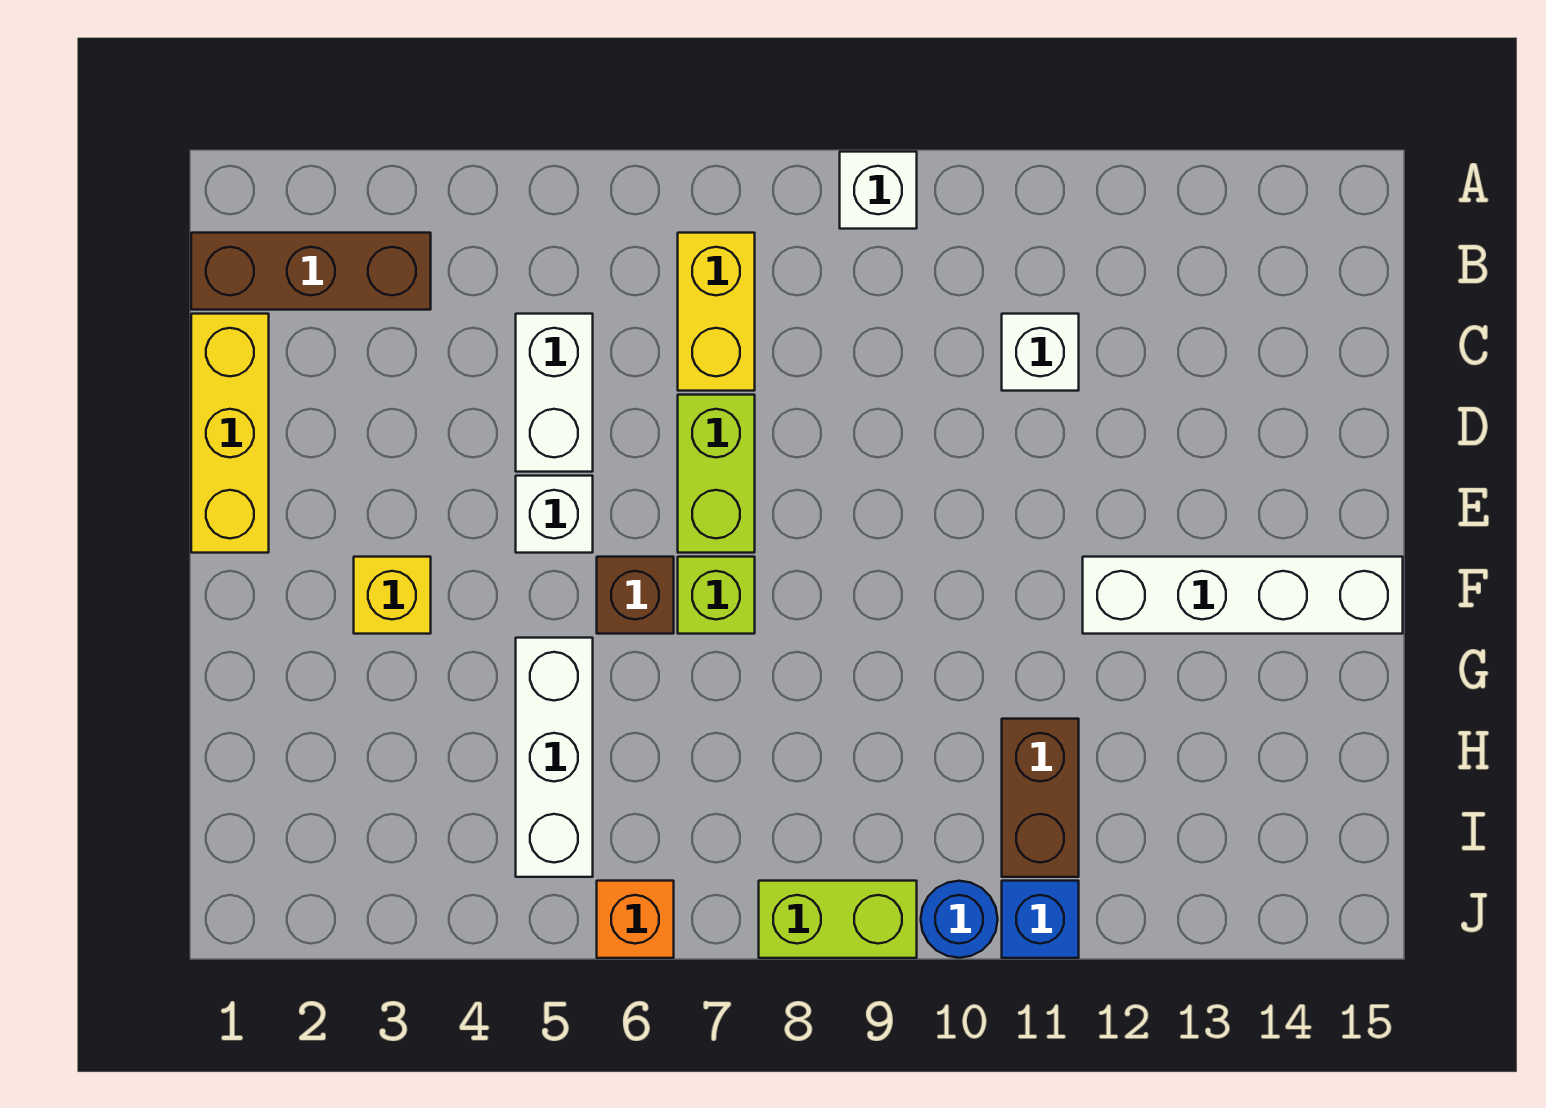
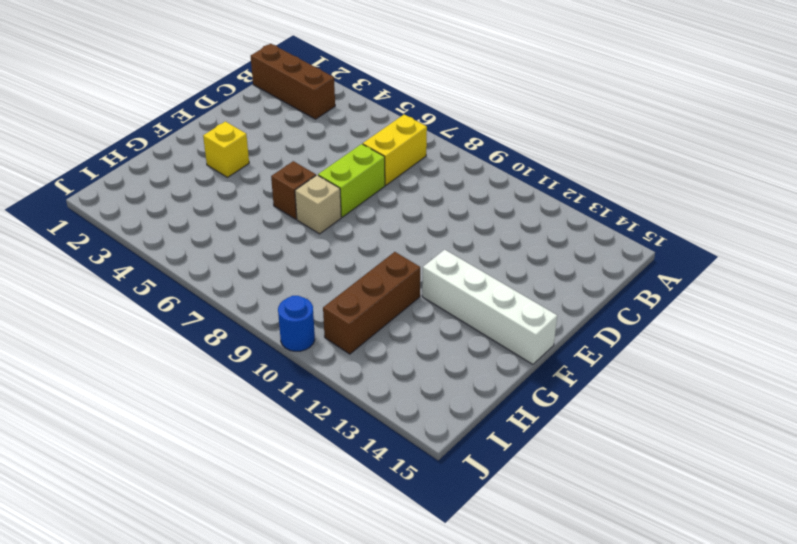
tan 1x1 brick [295,175,341,234] -> lime 1x1 brick [678,557,755,634]
brown 1x3 brick [323,252,420,354] -> brown 1x2 brick [1002,719,1079,877]
none -> white 1x1 brick [840,152,917,229]
none -> yellow 1x3 brick [191,314,269,553]
none -> white 1x2 brick [516,314,593,472]

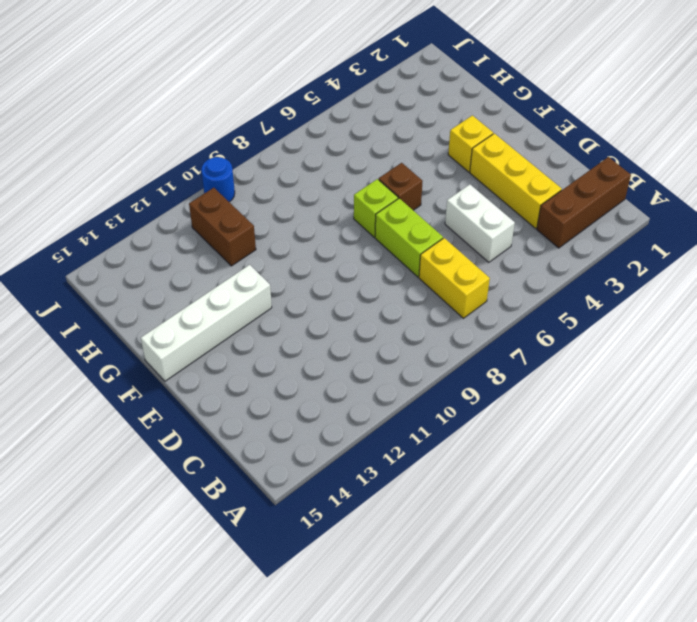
yellow 1x3 brick [470,133,562,228] -> yellow 1x3 brick moved to [191,314,269,553]
none -> white 1x1 brick [840,152,917,229]
none -> white 1x1 brick [1002,314,1079,391]
none -> white 1x1 brick [516,476,593,553]

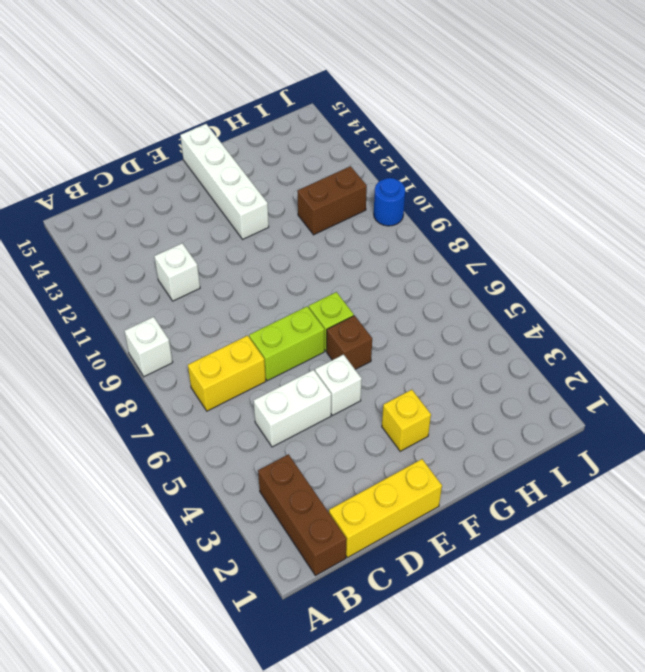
none -> white 1x3 brick [516,638,593,877]
none -> orange 1x1 brick [597,881,674,958]
none -> lime 1x2 brick [759,881,917,958]

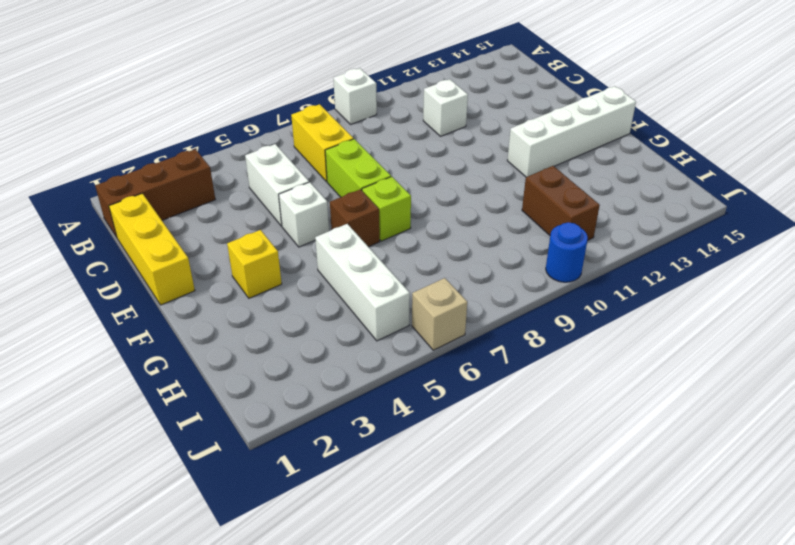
tan 1x1 brick [412,278,467,350] -> orange 1x1 brick [597,881,674,958]
none -> lime 1x2 brick [759,881,917,958]
none -> blue 1x1 brick [1002,881,1079,958]

